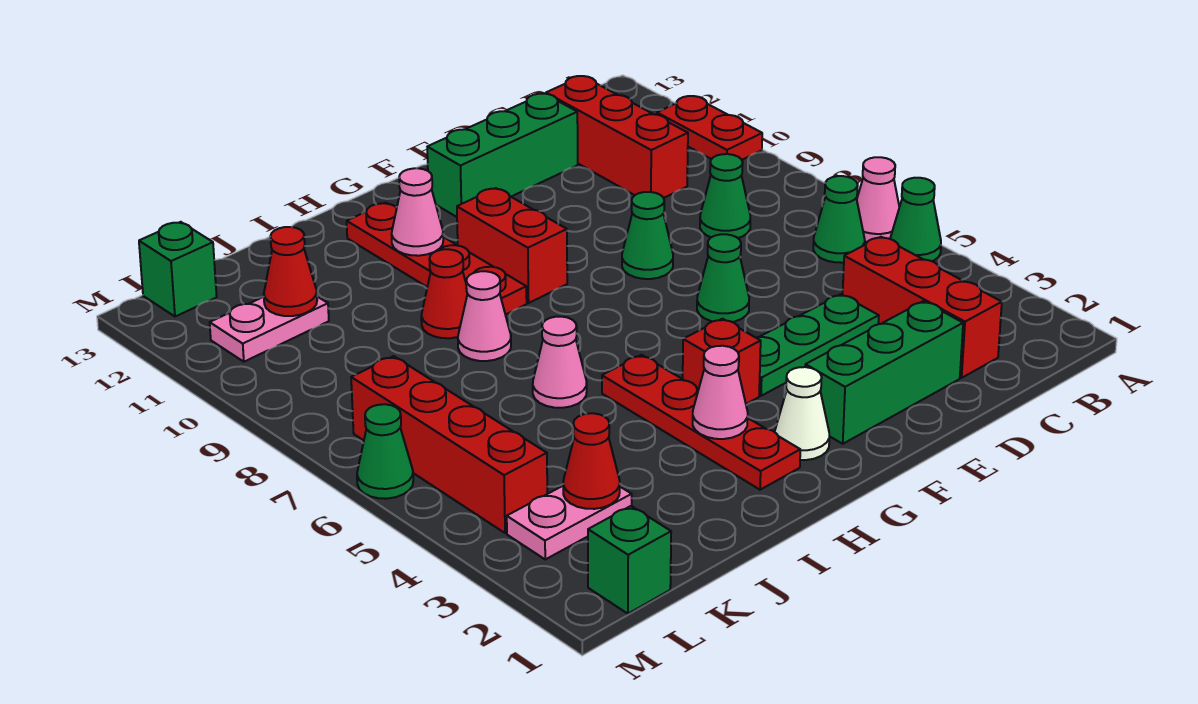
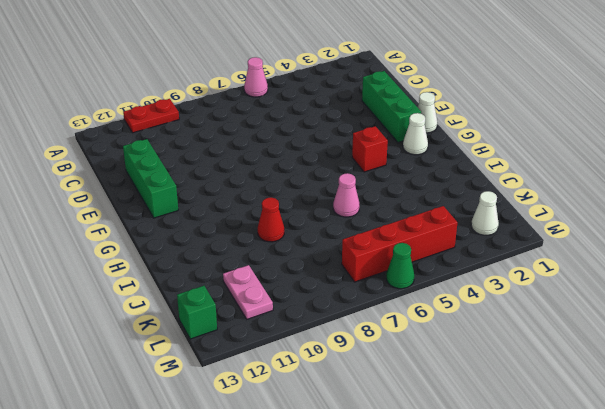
white 1x1 cone [418,92,437,133] -> none
white 1x1 cone [471,191,499,235] -> none
none -> green 1x1 cone [890,178,941,261]
none -> green 1x1 cone [813,176,865,263]
none -> red 1x3 brick [843,237,1002,378]
none -> green 1x1 cone [700,154,750,238]

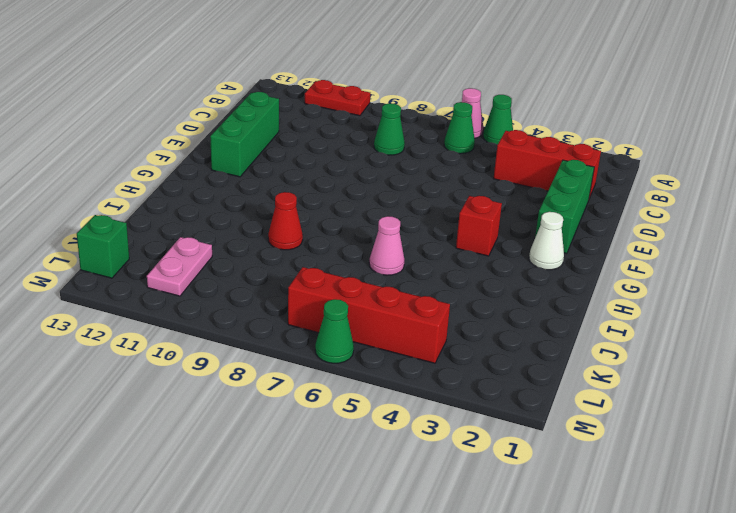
none -> red 1x3 brick [546,76,688,198]
none -> green 1x3 plate [757,294,879,396]
none -> green 1x1 cone [697,234,749,322]
none -> green 1x1 cone [622,192,673,279]

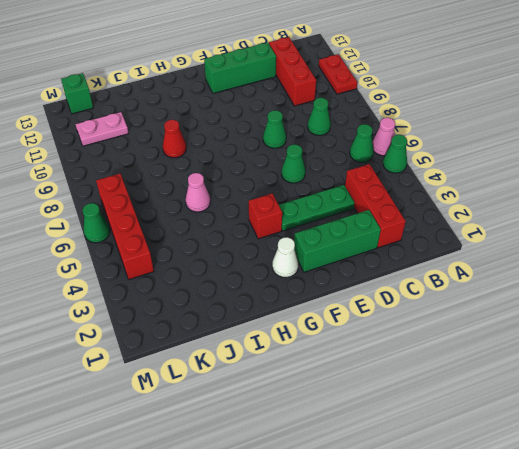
none -> red 1x2 brick [457,188,567,303]
none -> red 1x4 plate [602,355,800,490]
none -> red 1x4 plate [347,203,527,315]
none -> pink 1x1 cone [458,271,511,361]

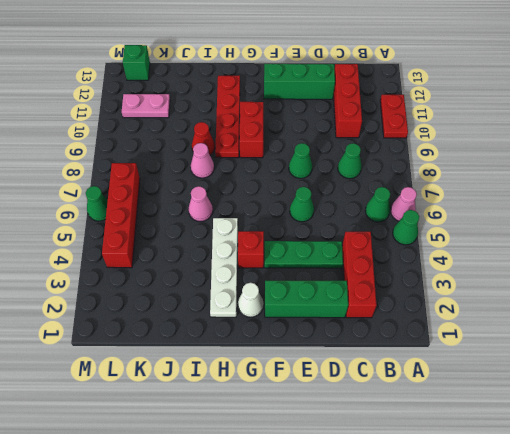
white 1x4 plate [210,218,238,317] -> red 1x4 plate [602,355,800,490]
none -> pink 1x2 plate [507,486,632,559]
none -> green 1x1 brick [588,506,671,614]
none -> pink 1x1 cone [693,346,748,439]
none -> pink 1x1 cone [392,168,443,256]

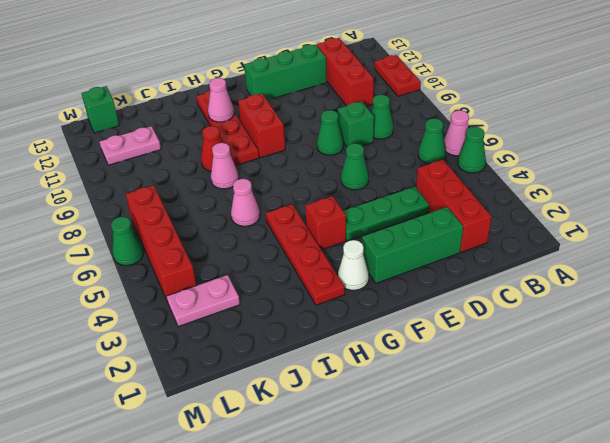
green 1x1 brick [338,101,374,146] -> green 1x1 brick moved to [588,506,671,614]
none -> pink 1x1 cone [693,346,748,439]
none -> red 1x1 cone [563,413,620,509]
none -> red 1x1 cone [264,227,317,316]

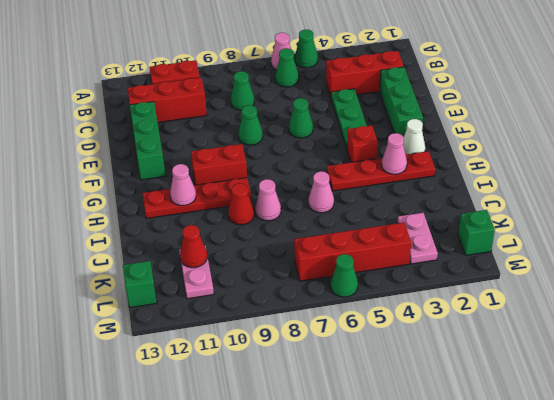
none -> red 1x1 cone [563,413,620,509]

